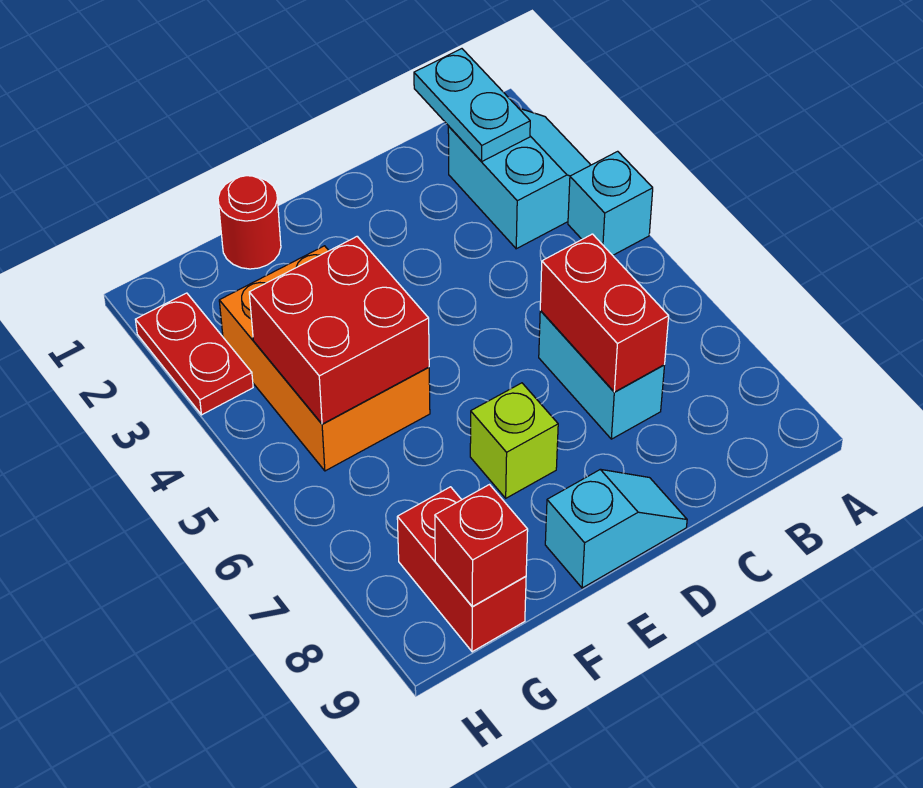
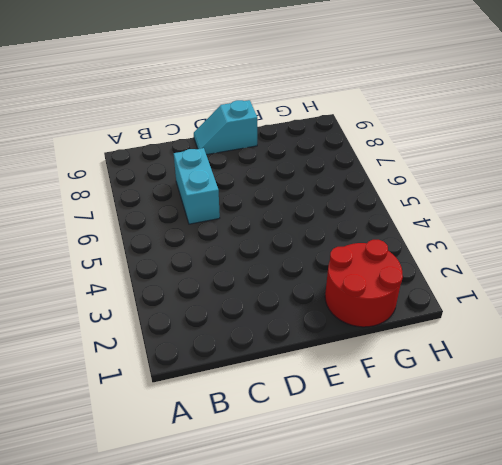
red 2x2 round brick [325,240,403,327] -> red 1x1 round brick [218,176,281,269]
none -> cyan 2x2 slope [448,108,590,249]
none -> cyan 1x1 brick [568,151,653,255]
none -> lime 1x1 brick [470,383,558,498]

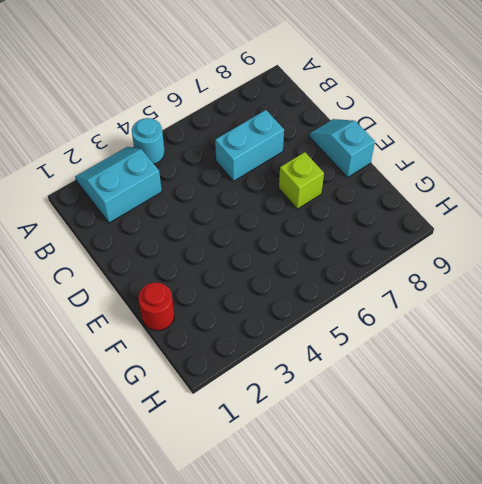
cyan 1x1 round brick [132,118,165,164] -> cyan 1x1 brick [568,151,653,255]
none -> orange 2x3 brick [219,246,430,471]
none -> red 1x2 brick [397,487,526,652]
none -> red 1x2 plate [135,293,253,415]

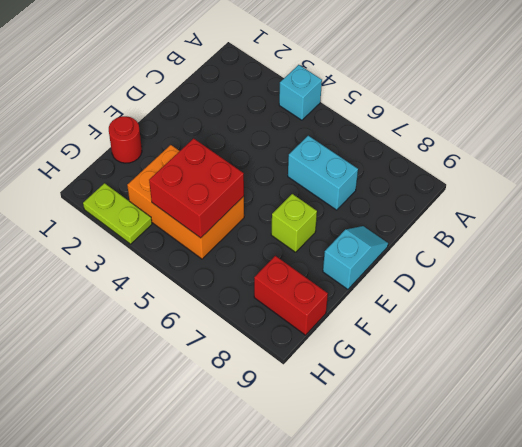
lime 1x2 plate [83,183,152,244] -> red 1x2 plate [135,293,253,415]
none -> cyan 2x2 slope [448,108,590,249]
none -> cyan 1x2 plate [414,49,530,162]
none -> red 1x2 brick [540,234,669,392]

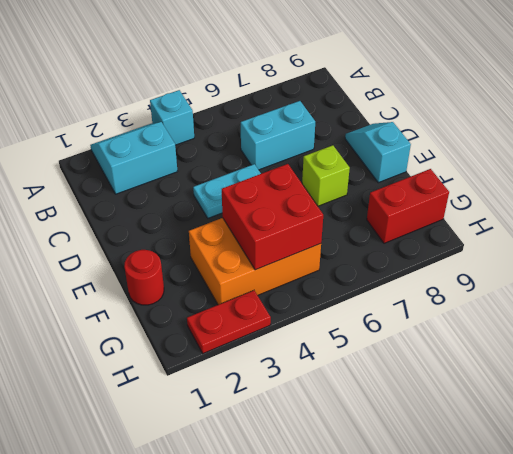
cyan 1x2 plate [193,164,261,218] -> cyan 1x2 plate moved to [414,49,530,162]
none -> red 1x2 brick [540,234,669,392]
none -> red 1x1 brick [435,485,528,606]

